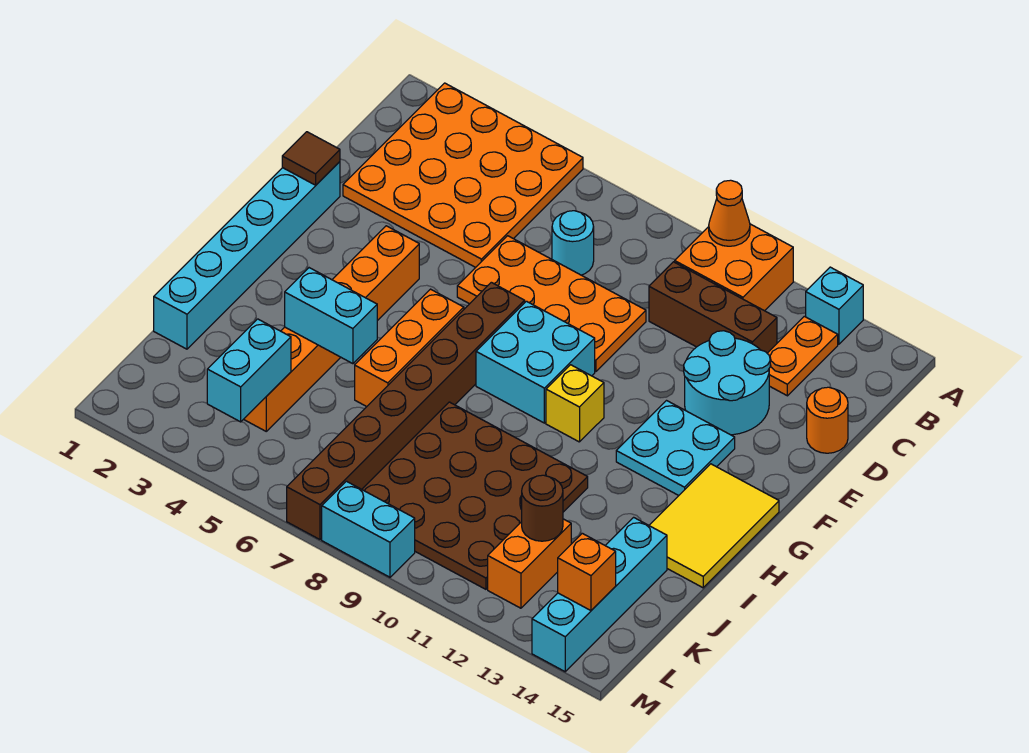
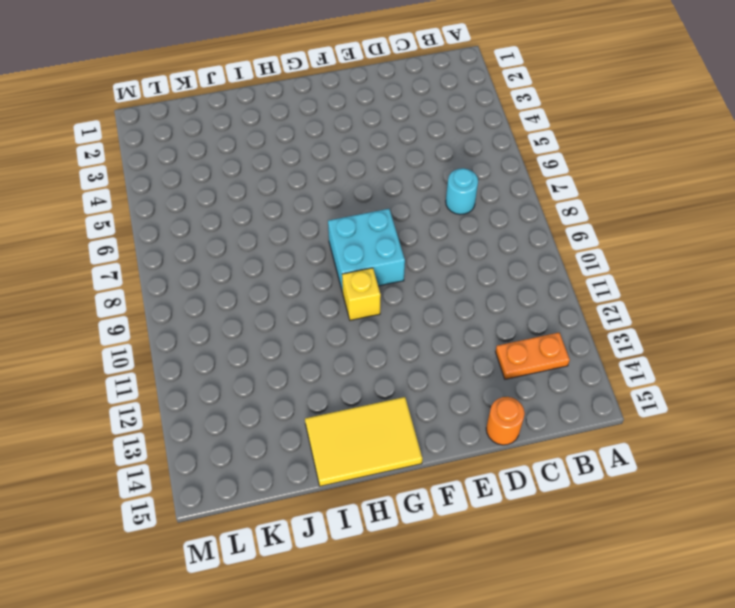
none -> orange 4x4 plate [343,83,583,267]
none -> orange 2x2 brick [675,224,793,311]
none -> cyan 1x1 brick [806,267,863,344]

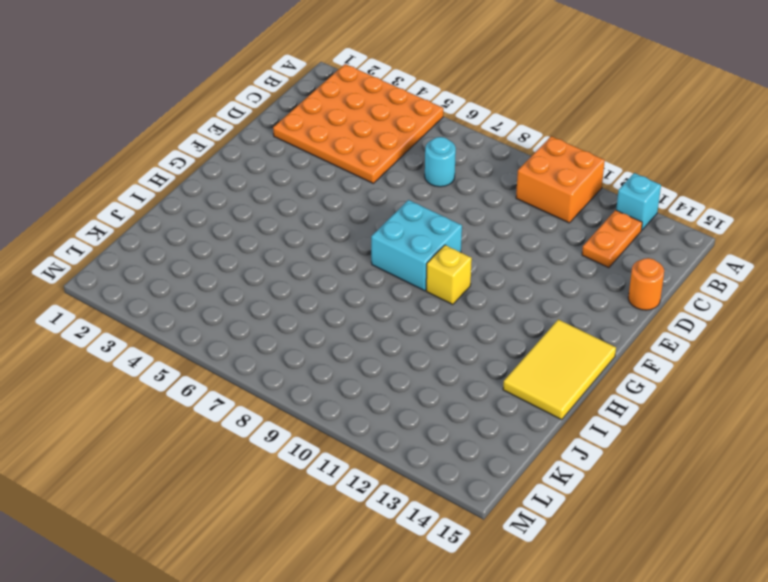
none -> brown 1x3 brick [649,262,777,353]
none -> orange 2x4 plate [457,236,646,372]
none -> cyan 2x2 round brick [684,331,770,435]

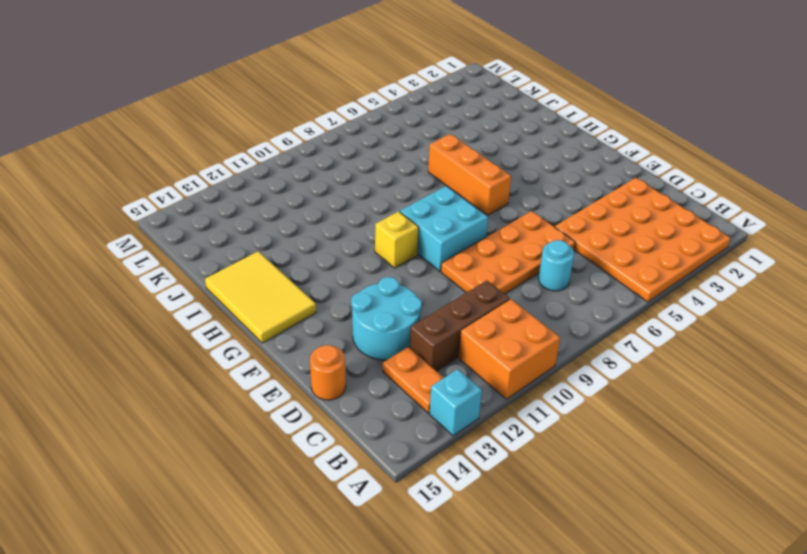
none -> cyan 1x6 brick [154,162,340,349]
none -> orange 1x6 brick [244,226,419,431]
none -> brown 1x8 brick [287,282,525,539]

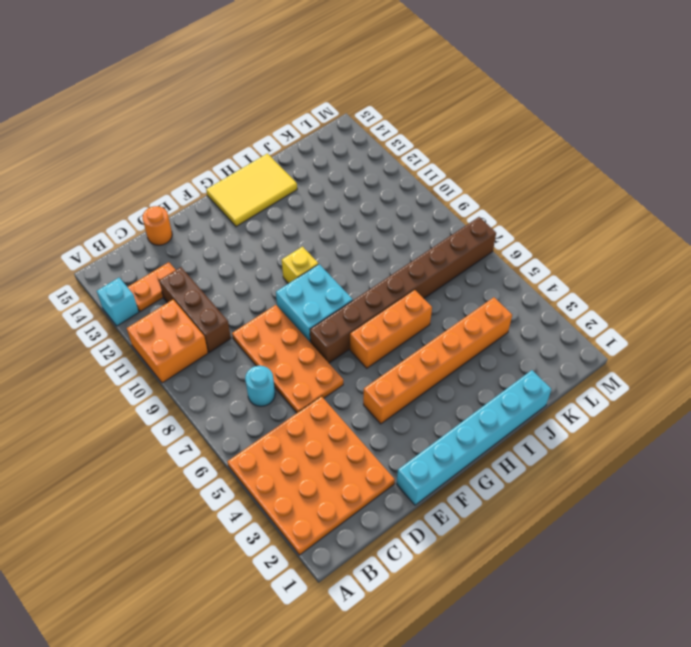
none -> cyan 2x2 round brick [684,331,770,435]
none -> cyan 2x2 plate [616,401,735,496]
none -> brown 4x4 plate [362,402,588,589]

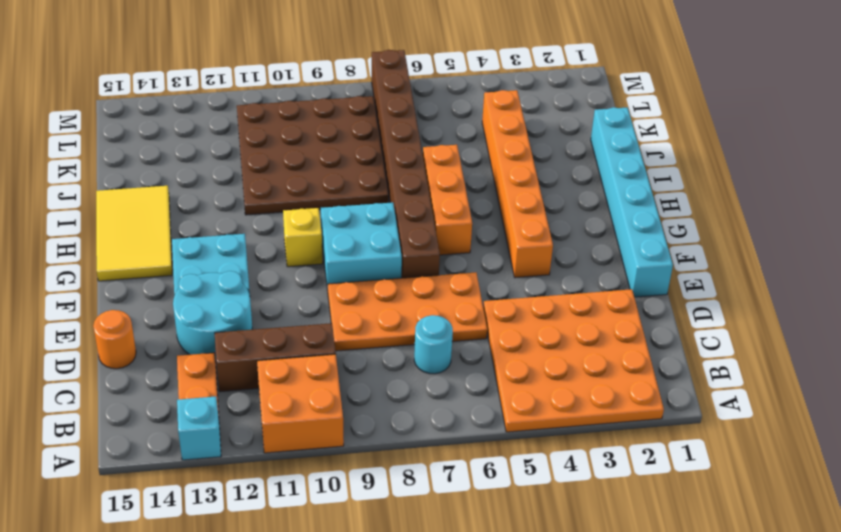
none -> cyan 1x4 brick [532,517,667,672]
none -> orange 1x2 brick [488,519,571,608]
none -> cyan 1x2 brick [322,481,415,577]

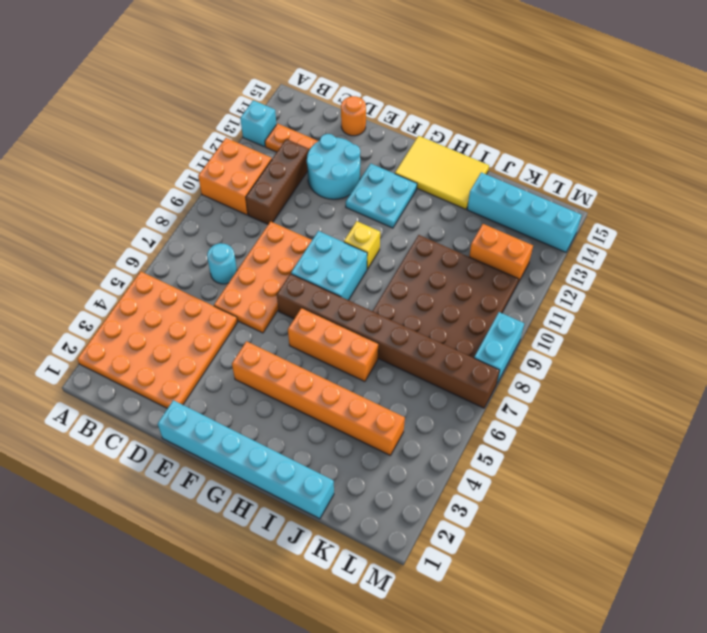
none -> orange 1x1 cone [709,180,750,246]
none -> brown 1x1 tile [282,132,340,185]
none -> cyan 1x2 brick [285,268,377,364]

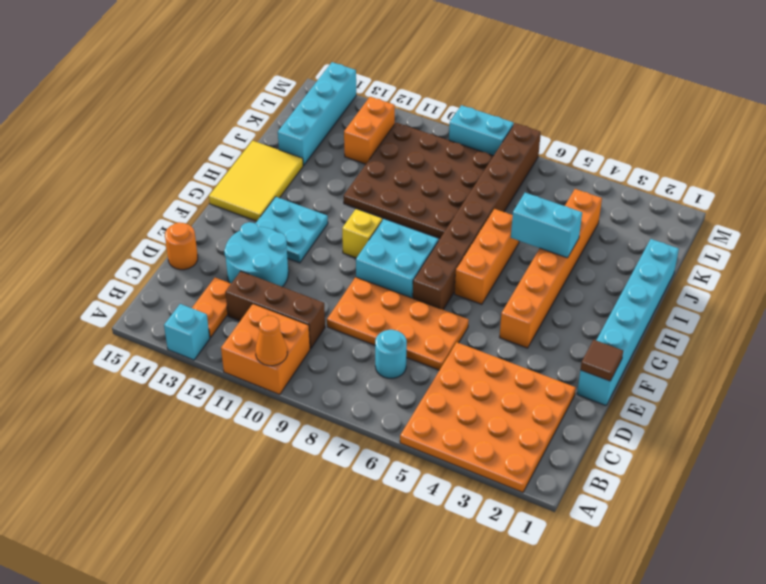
none -> cyan 1x2 brick [207,319,291,422]
none -> brown 1x1 round brick [522,475,563,541]
none -> orange 1x1 brick [558,533,616,611]

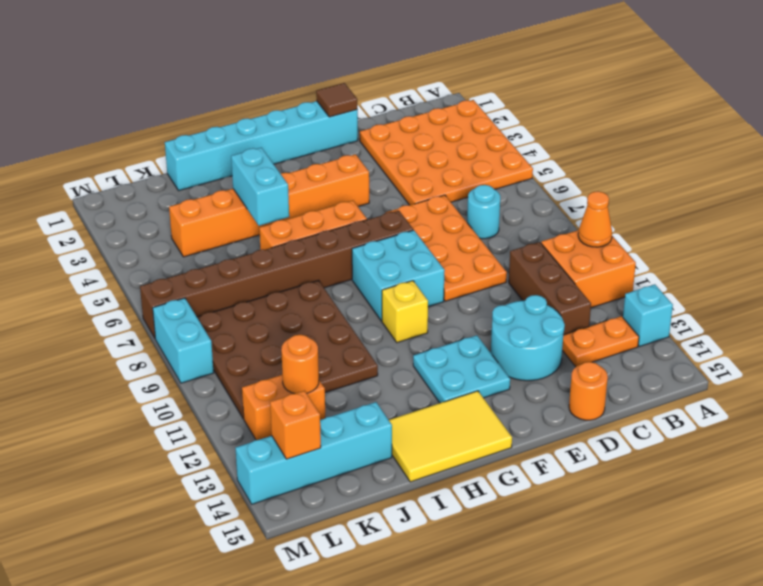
orange 1x1 round brick [281,335,319,394] -> brown 1x1 round brick [522,475,563,541]
none -> cyan 1x2 brick [207,319,291,422]

